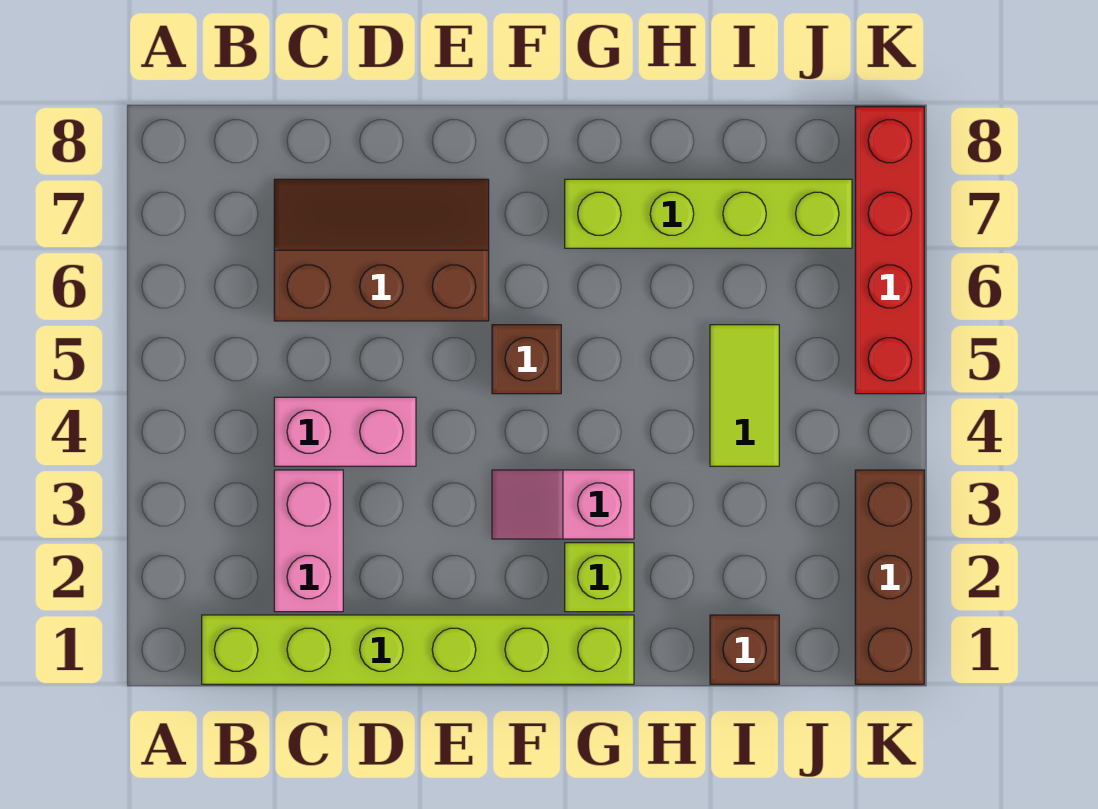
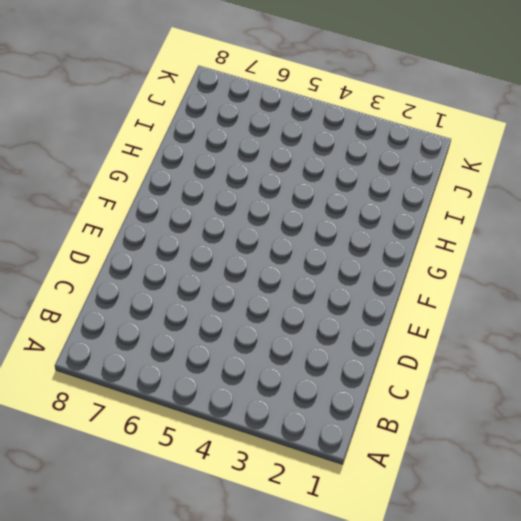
none -> lime 1x6 brick [202,615,634,684]
none -> pink 1x2 brick [274,470,343,612]
none -> pink 1x2 brick [274,397,416,466]

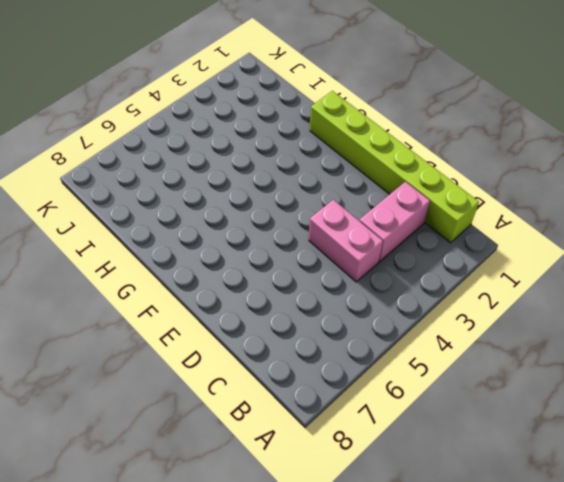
none -> brown 2x3 slope [274,179,489,321]
none -> pink 1x2 slope [492,470,634,539]
none -> brown 1x1 brick [492,325,561,394]

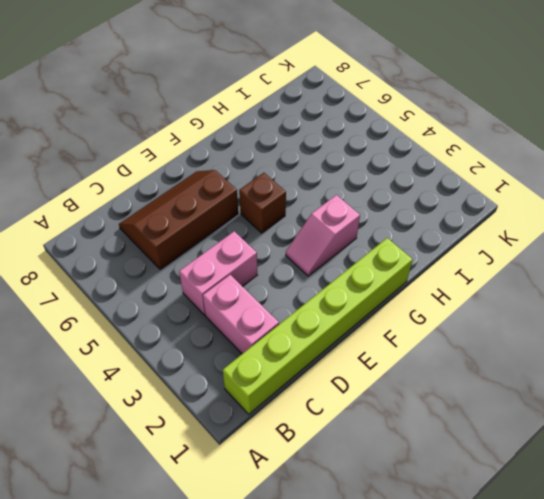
none -> lime 1x1 brick [565,543,634,612]
none -> lime 1x4 brick [565,179,852,248]
none -> brown 1x1 brick [710,615,779,684]

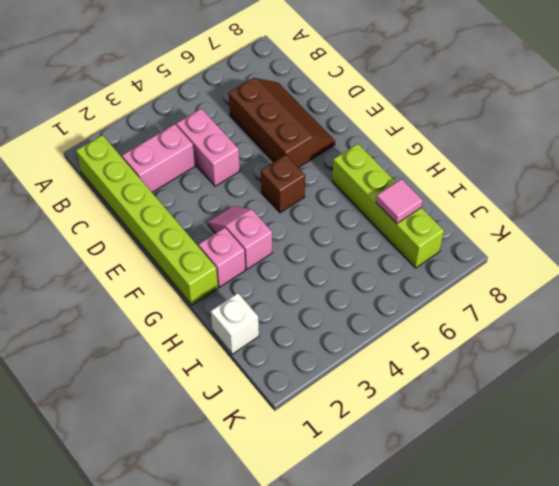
pink 1x1 brick [199,228,246,287] -> lime 1x1 brick [565,543,634,612]
white 1x1 brick [211,293,259,354] -> brown 1x1 brick [710,615,779,684]
pink 1x1 tile [376,179,423,224] -> none
none -> lime 1x2 tile [710,325,779,466]
none -> brown 1x3 brick [855,470,924,684]
none -> red 1x4 brick [855,107,924,394]

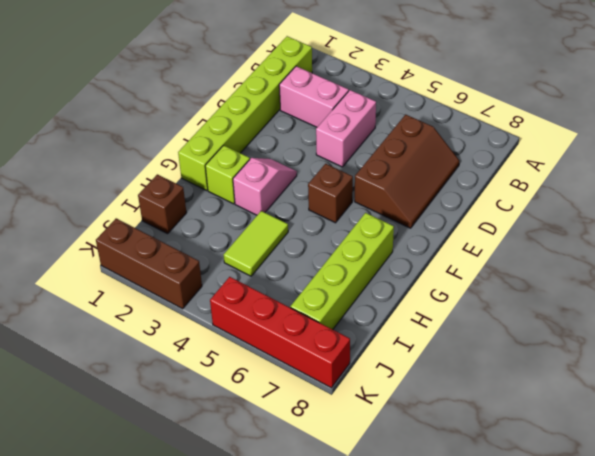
lime 1x2 tile [224,211,288,276] -> lime 1x2 tile turned to [710,325,779,466]

